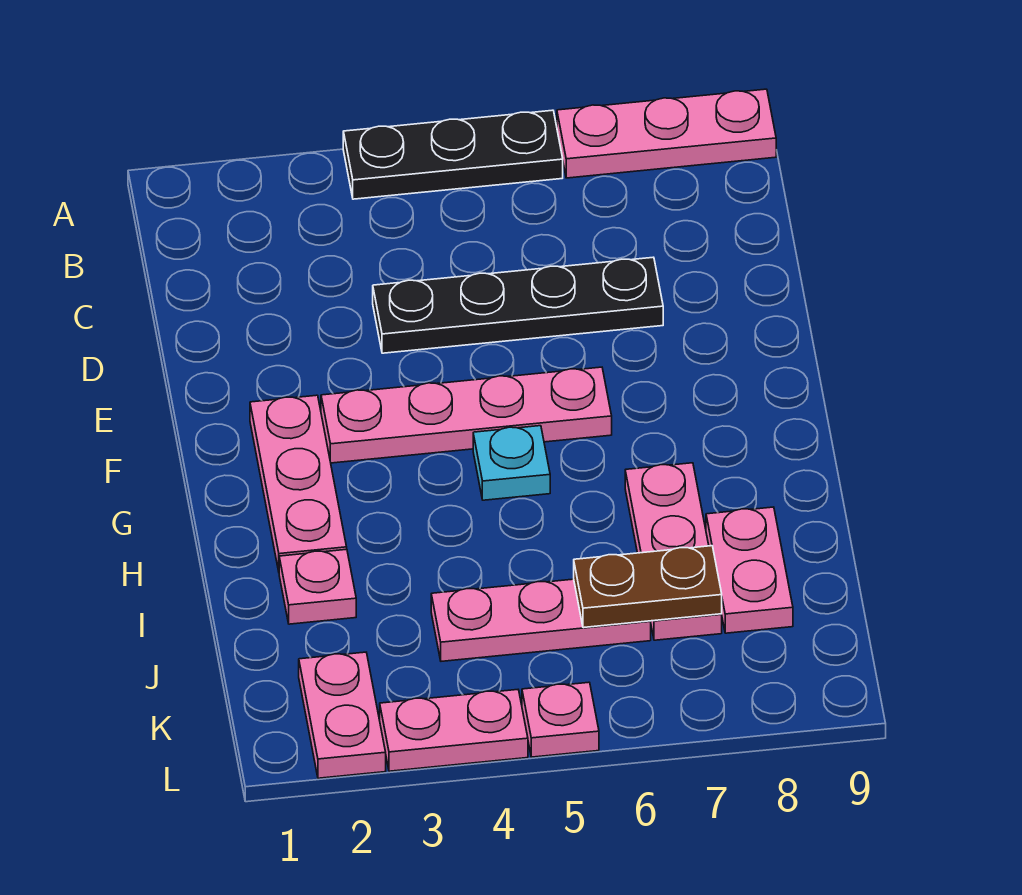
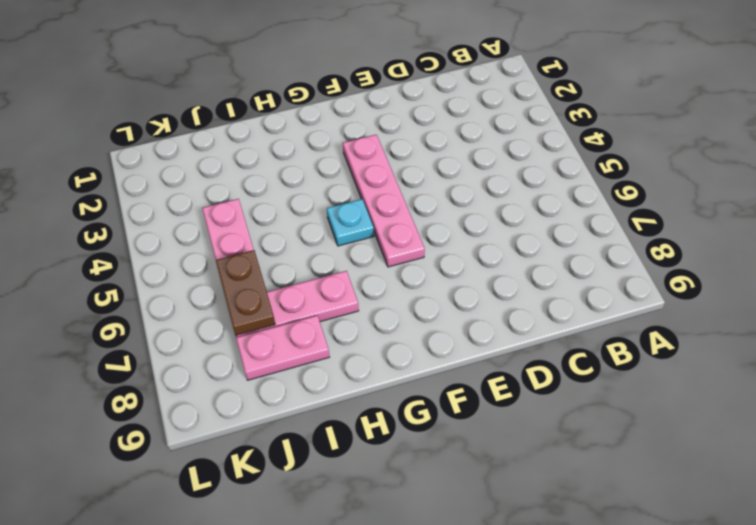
none -> black 1x3 plate [343,110,563,199]
none -> pink 1x3 plate [557,89,776,178]
none -> black 1x4 plate [373,257,663,353]

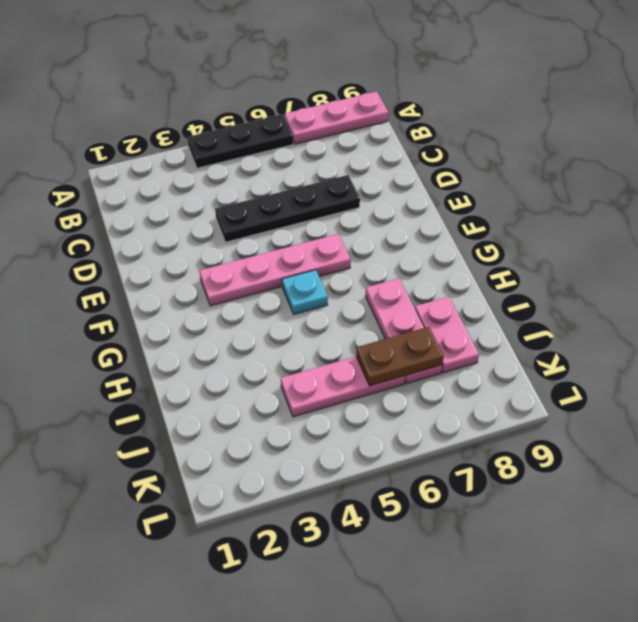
none -> pink 1x3 plate [250,395,347,571]
none -> pink 1x1 plate [279,549,356,624]
none -> pink 1x2 plate [299,652,386,778]

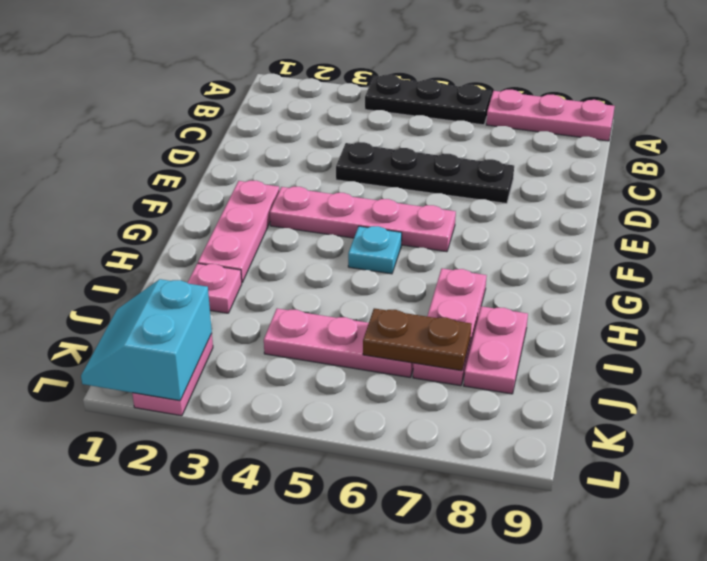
cyan 2x2 slope [81,279,212,401] -> none
none -> pink 1x2 plate [380,690,528,771]
none -> pink 1x1 plate [522,682,599,757]

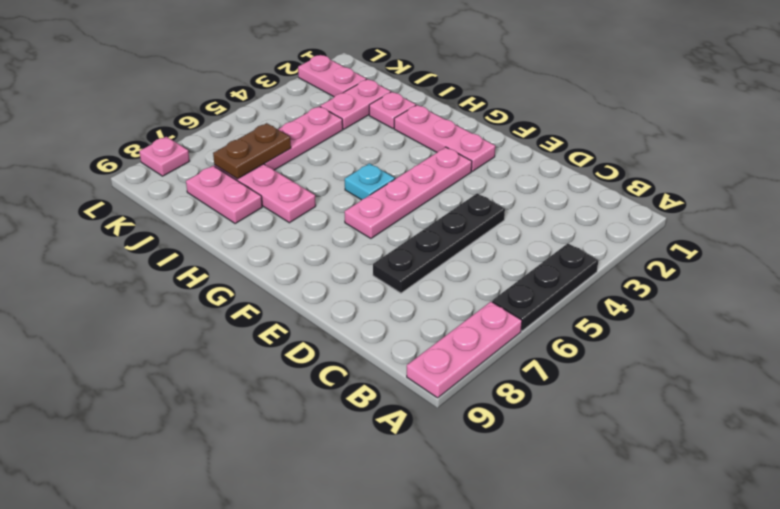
pink 1x2 plate [320,79,391,129] -> pink 1x2 plate moved to [380,690,528,771]
pink 1x1 plate [139,137,190,176] -> pink 1x1 plate moved to [522,682,599,757]

